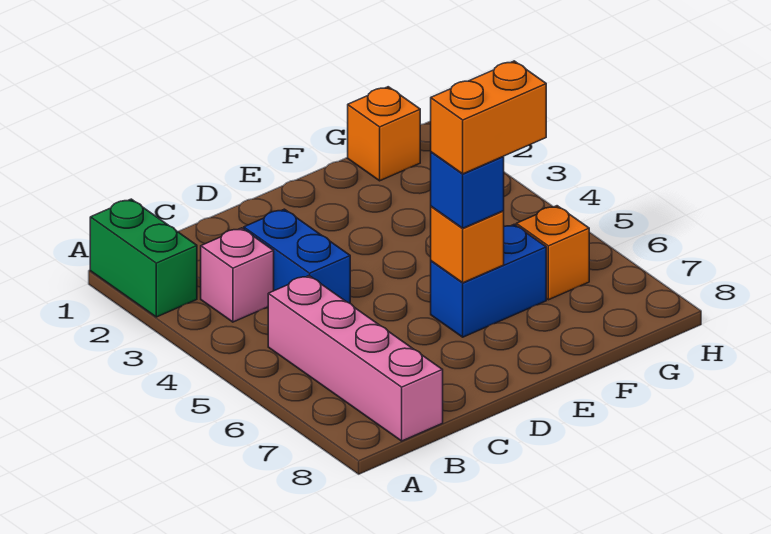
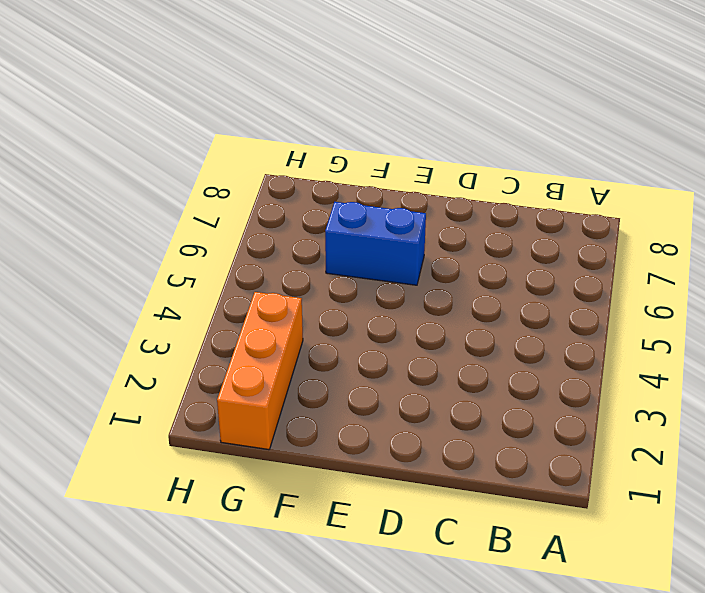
orange 1x3 brick [217,292,303,450] -> orange 1x1 brick [348,87,420,181]
none -> green 1x2 brick [90,199,197,317]
none -> pink 1x1 brick [201,228,274,322]

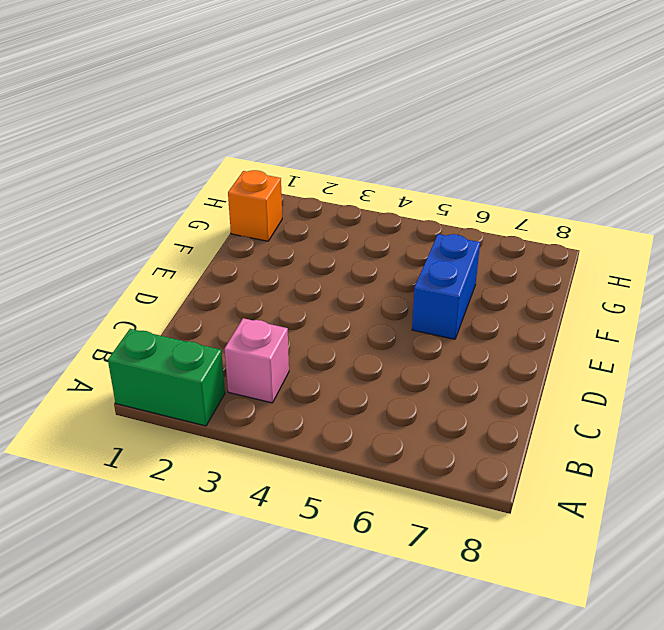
none -> pink 1x4 brick [268,276,443,441]
none -> blue 1x2 brick [244,209,350,303]

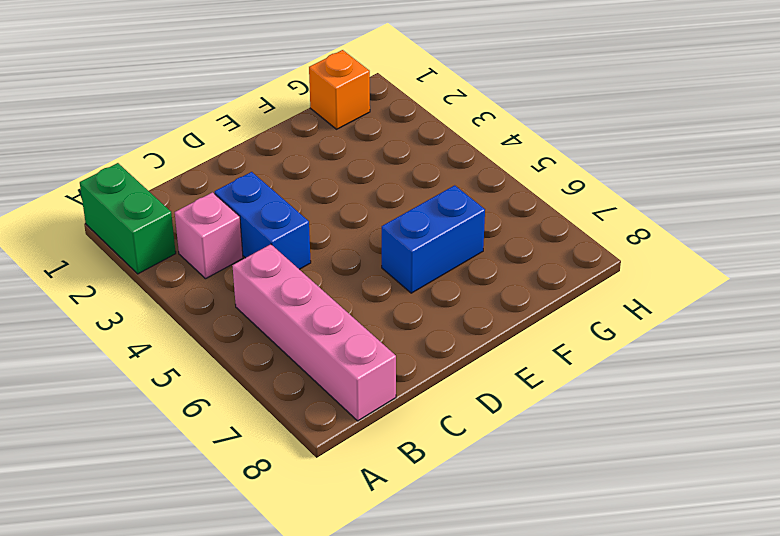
none -> orange 1x1 brick [516,206,589,300]
none -> orange 1x1 brick [431,206,504,283]

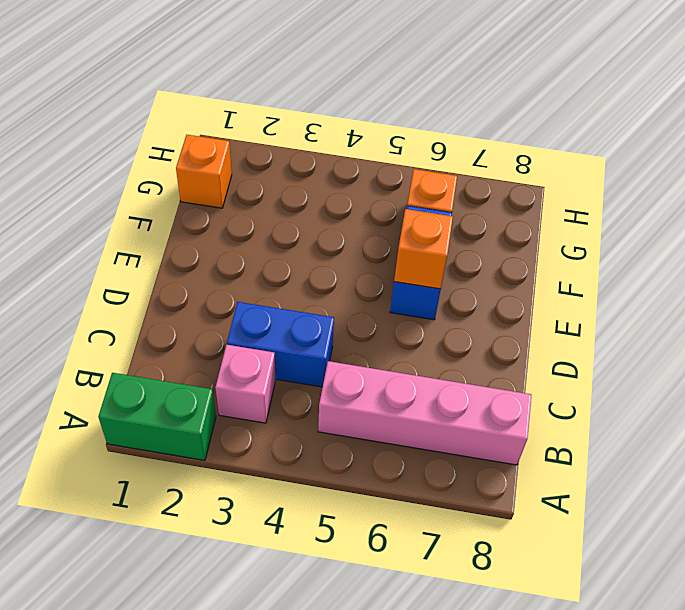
none -> blue 1x1 brick [431,152,504,228]
none -> orange 1x2 brick [431,61,546,174]

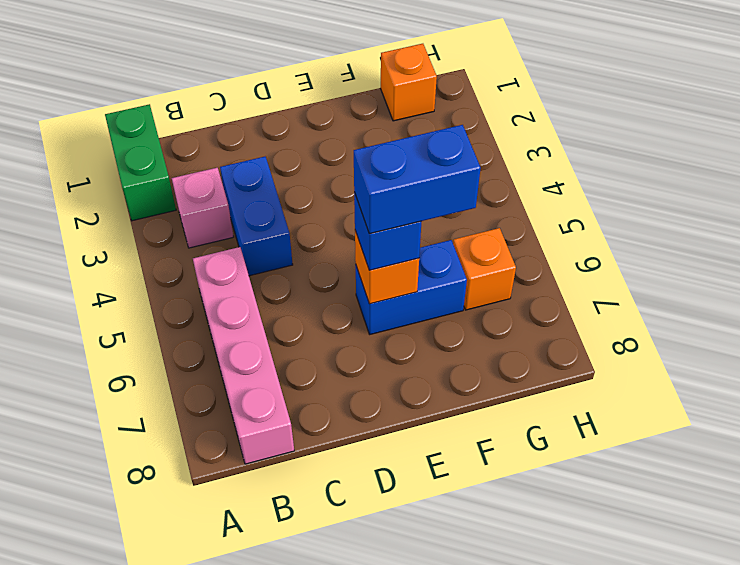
blue 1x2 brick [354,125,481,234] -> orange 1x2 brick [431,61,546,174]

